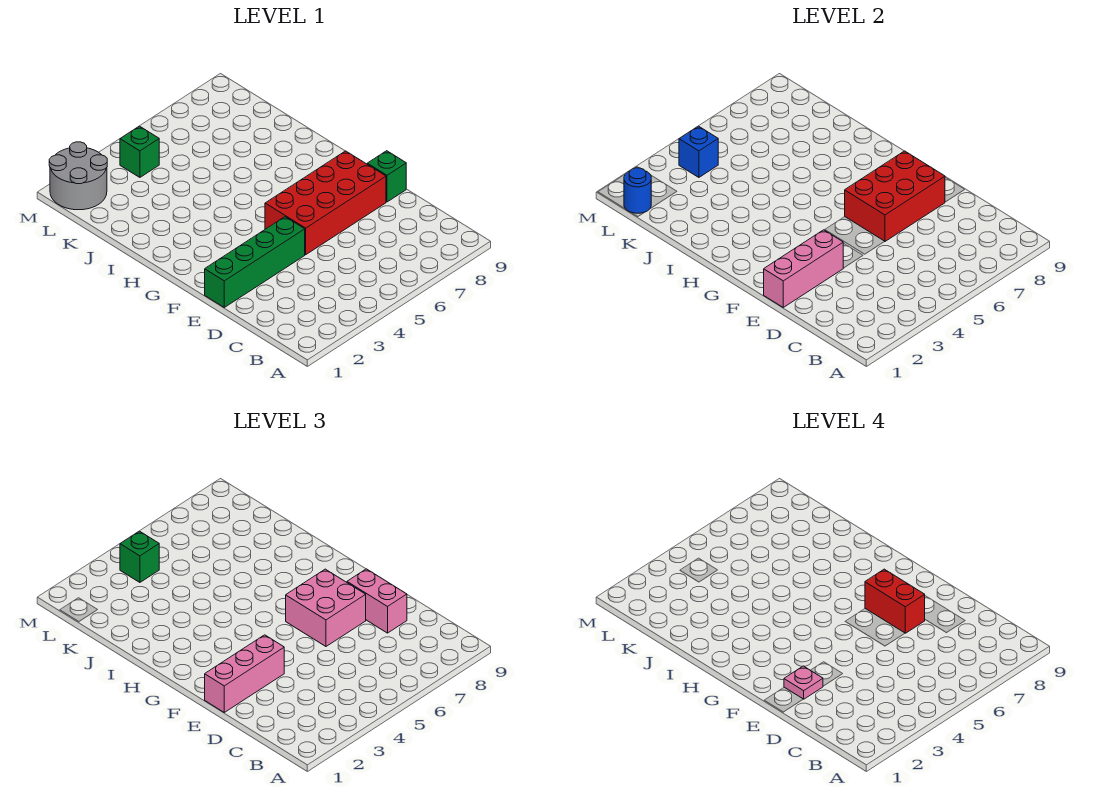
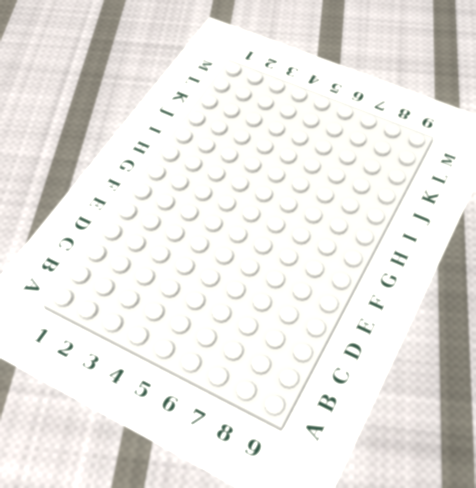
none -> green 1x4 brick [205,217,305,307]
none -> red 2x4 brick [265,151,386,255]
none -> green 1x1 brick [367,151,406,202]

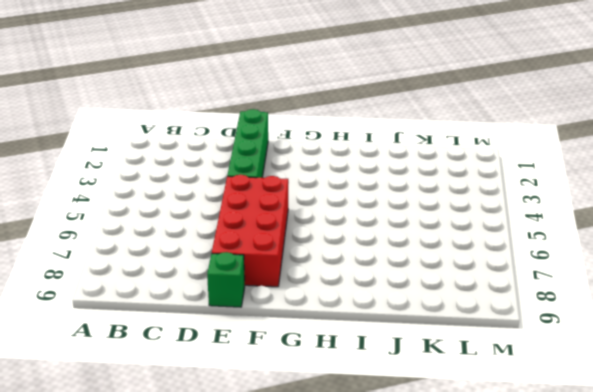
none -> grey 2x2 round brick [49,142,107,210]
none -> green 1x1 brick [120,126,159,177]
none -> pink 1x3 brick [764,230,843,307]

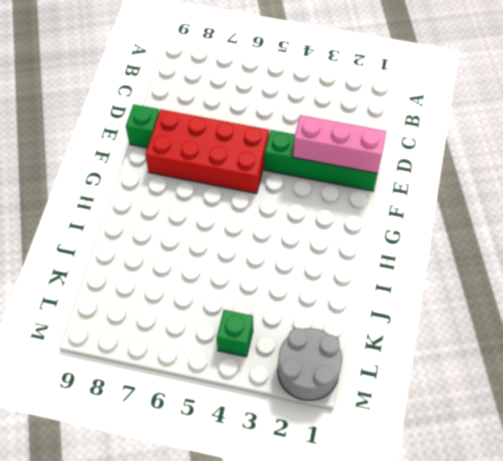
none -> red 2x3 brick [845,151,945,242]
none -> blue 1x1 round brick [624,168,651,213]
none -> blue 1x1 brick [679,126,718,177]

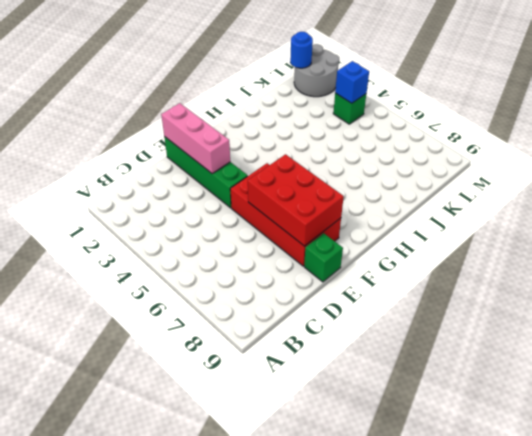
none -> pink 1x2 brick [347,569,407,633]
none -> pink 1x3 brick [205,635,284,712]
none -> pink 2x2 brick [286,569,366,646]

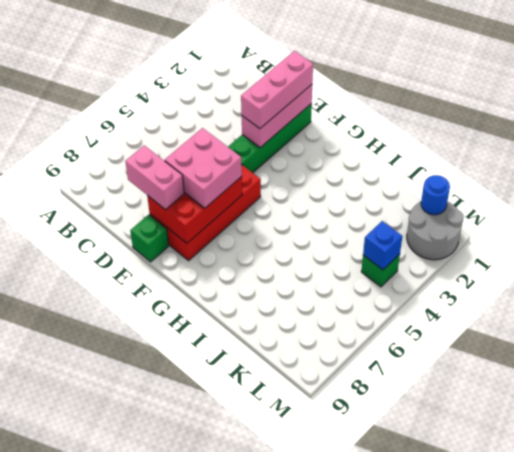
none -> green 1x1 brick [120,531,159,582]
none -> pink 1x1 plate [784,666,823,699]
none -> red 1x2 brick [865,569,925,633]

